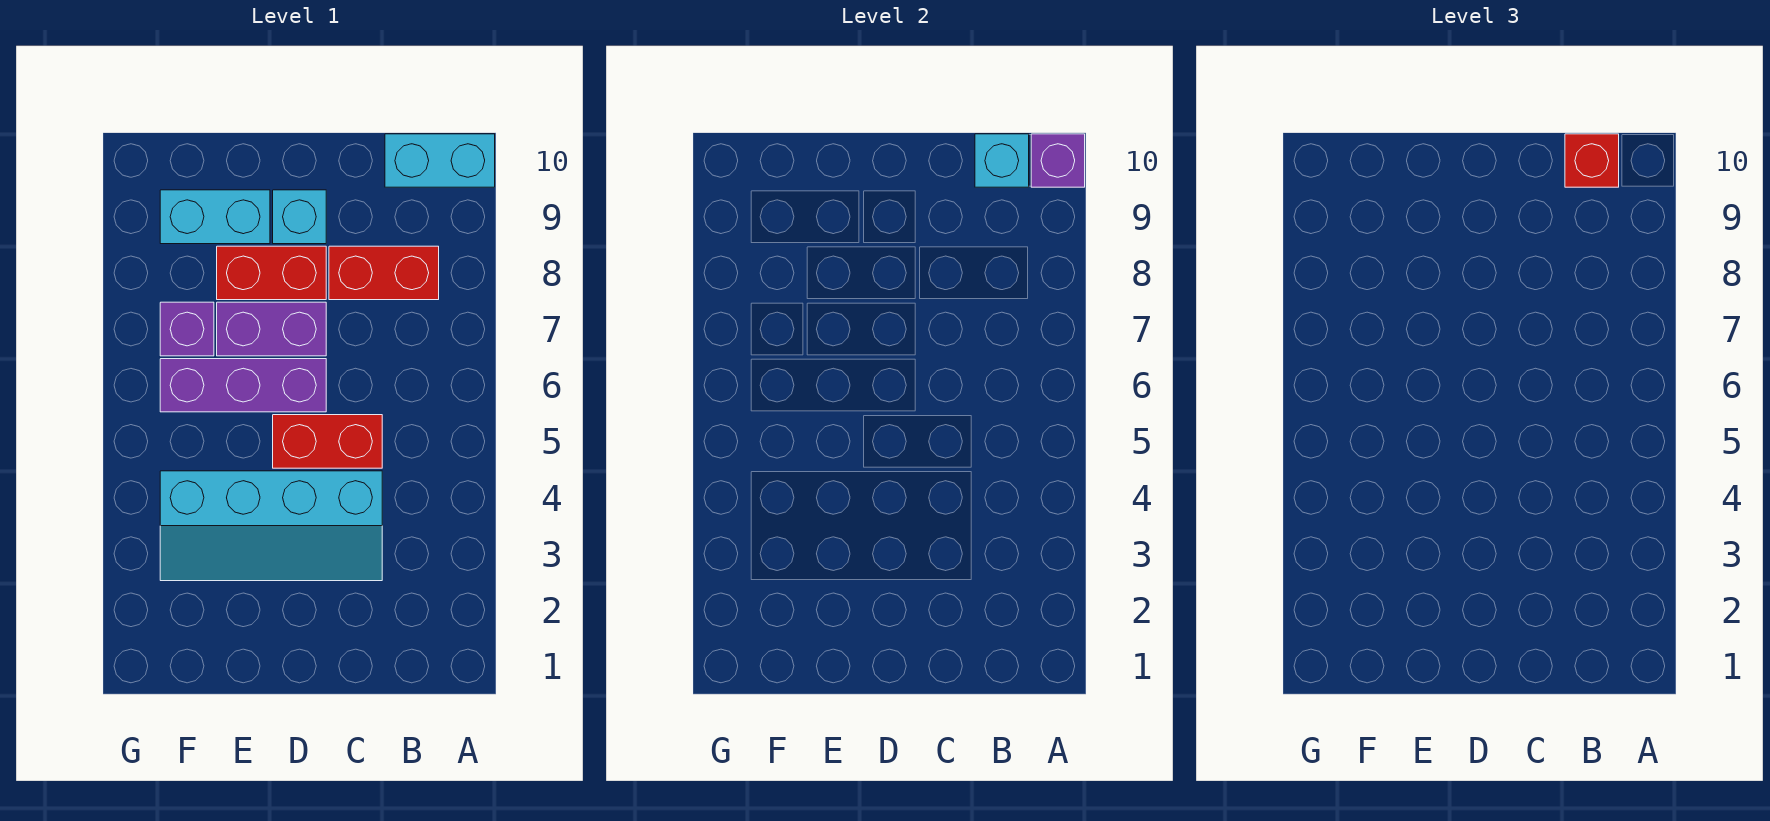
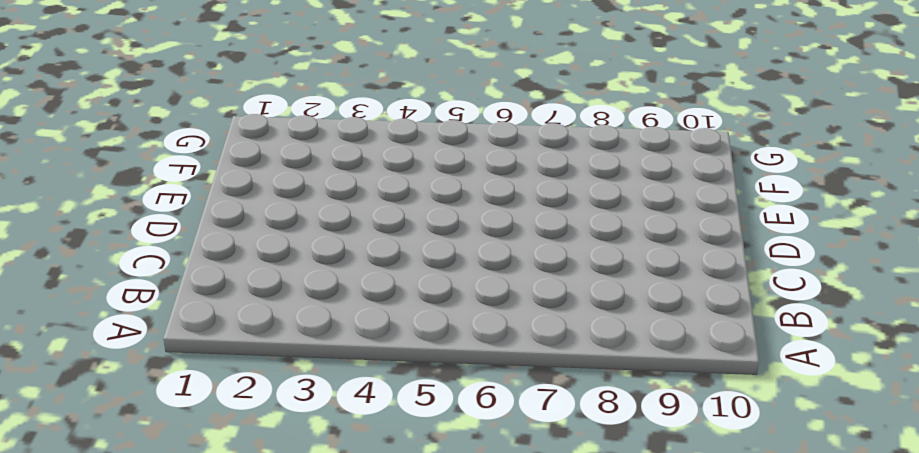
none -> cyan 1x2 brick [385,134,495,187]
none -> red 1x2 brick [329,246,439,300]
none -> cyan 2x4 slope [160,471,382,581]

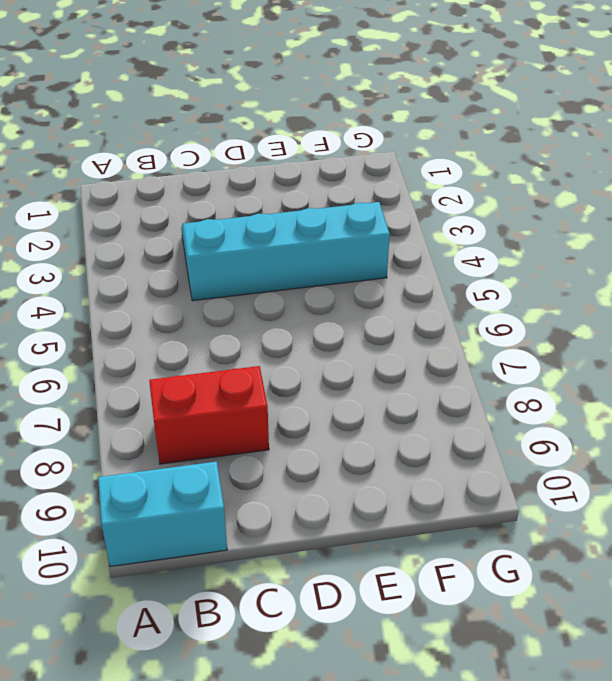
none -> red 1x2 brick [273,415,382,468]
none -> purple 1x3 brick [160,359,326,412]
none -> purple 1x2 brick [217,302,326,356]

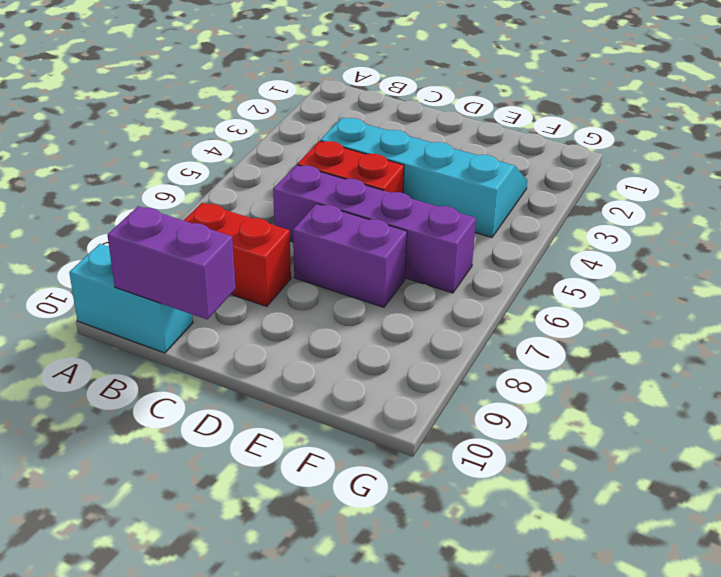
purple 1x2 brick [107,206,236,320] -> cyan 1x1 brick [975,134,1029,187]
purple 1x4 brick [273,165,476,293] -> purple 1x3 brick [160,359,326,412]
none -> red 1x2 brick [217,246,326,300]
none -> cyan 1x1 brick [273,190,326,244]
none -> cyan 1x2 brick [160,190,270,244]

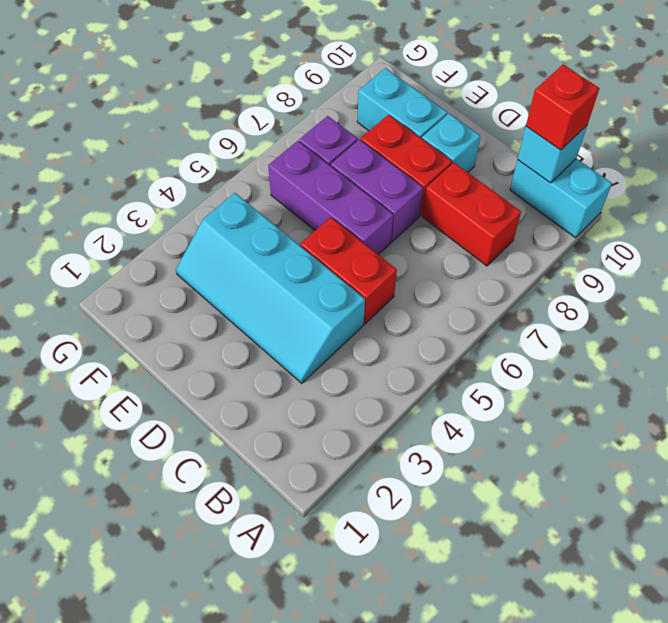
none -> purple 1x1 brick [1031,134,1085,187]

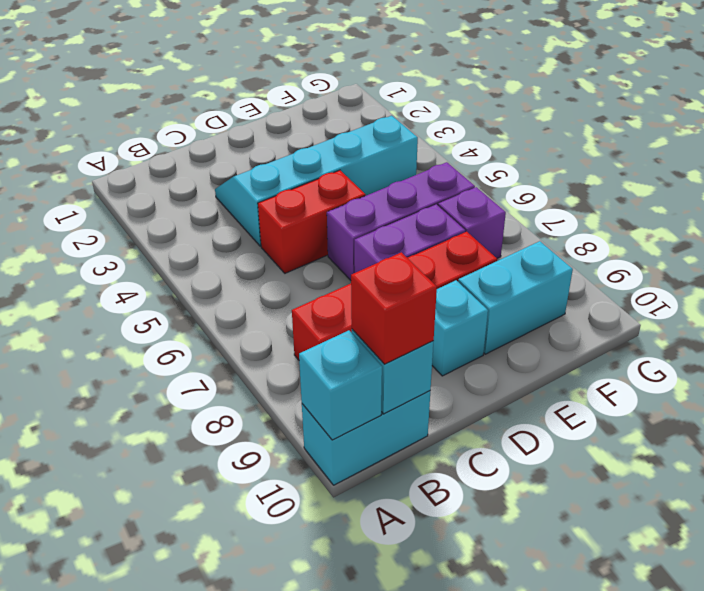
cyan 1x1 brick [299,330,382,440] -> purple 1x1 brick [1031,134,1085,187]

